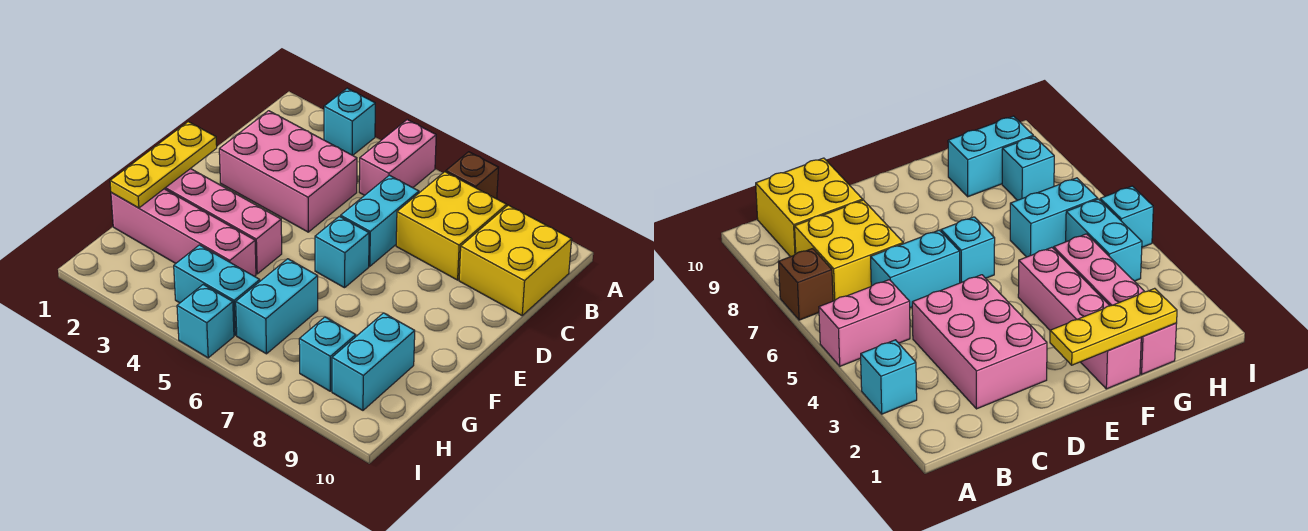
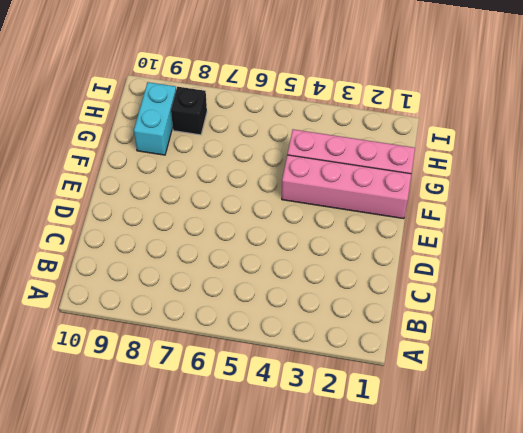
black 1x1 brick [171,87,207,135] -> cyan 1x1 brick [299,317,356,391]
none -> cyan 1x1 brick [324,88,375,155]
none -> pink 1x2 brick [359,120,436,195]
none -> brown 1x1 brick [446,152,499,199]

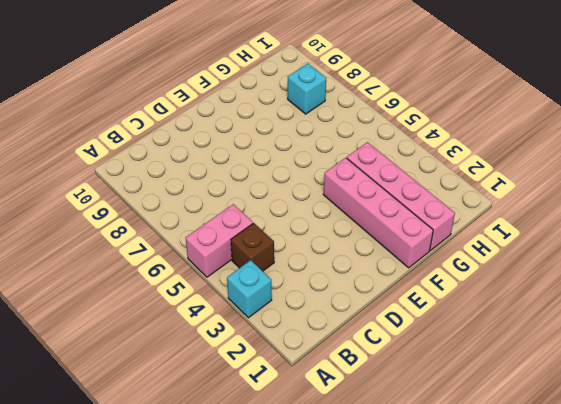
brown 1x1 brick [231,223,274,271] -> brown 1x1 brick moved to [446,152,499,199]
none -> yellow 2x2 brick [396,172,507,280]
none -> yellow 2x2 brick [459,205,572,315]
none -> pink 2x3 brick [219,111,357,232]

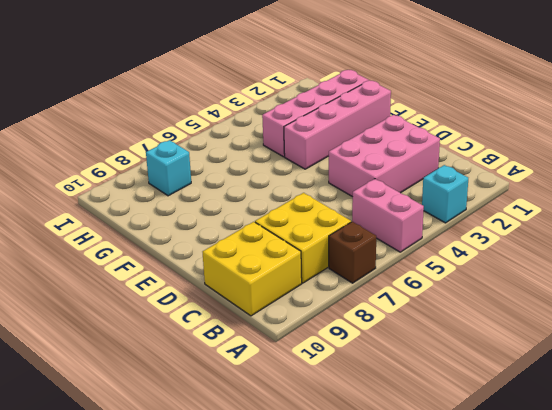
none -> cyan 1x2 brick [341,175,419,266]
none -> cyan 1x1 brick [315,216,369,288]
none -> cyan 1x2 brick [236,259,318,354]

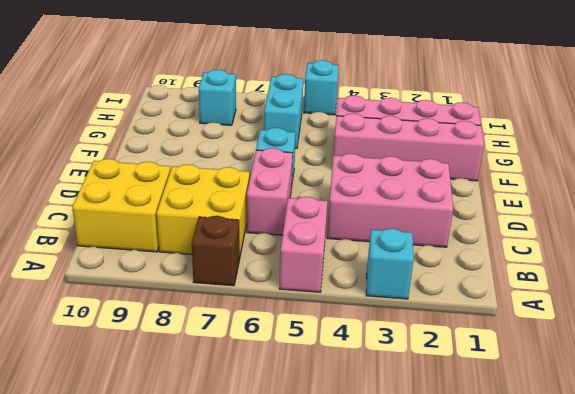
pink 1x2 brick [247,148,293,235] -> cyan 1x2 brick [341,175,419,266]
none -> cyan 1x2 brick [332,313,415,410]
none -> cyan 1x2 brick [174,245,260,335]
none -> yellow 1x3 plate [110,122,217,208]

